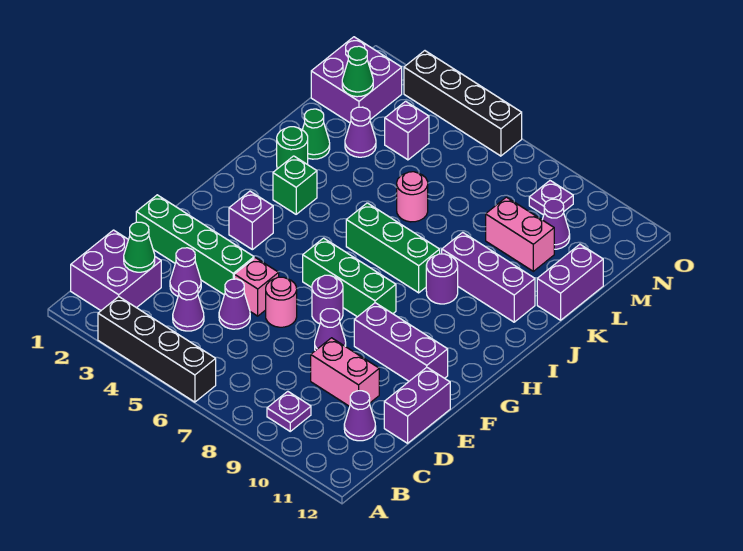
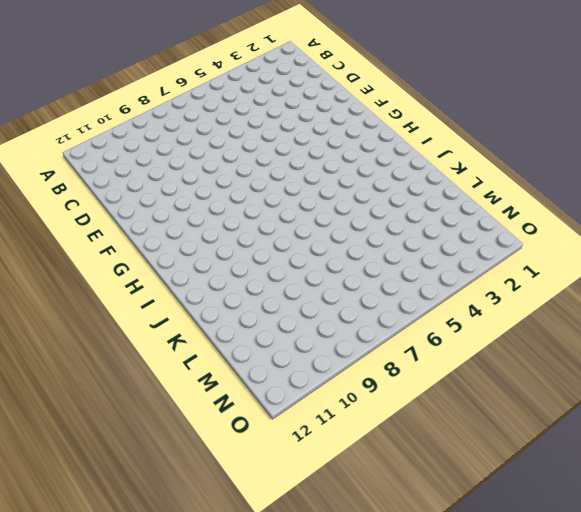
none -> black 1x4 brick [98,297,216,402]
none -> purple 2x2 brick [71,230,161,310]
none -> purple 1x1 plate [267,391,311,431]
none -> purple 1x1 cone [173,281,204,331]

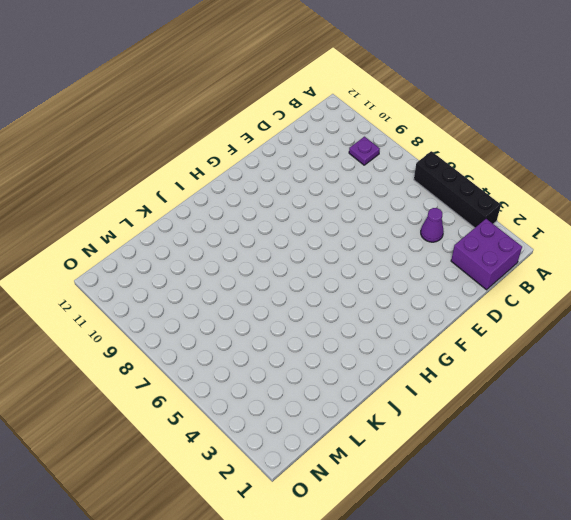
none -> purple 1x1 cone [344,391,376,441]
none -> purple 1x1 cone [170,248,201,296]
none -> purple 1x1 cone [219,279,250,329]
none -> pink 1x2 brick [311,338,379,406]

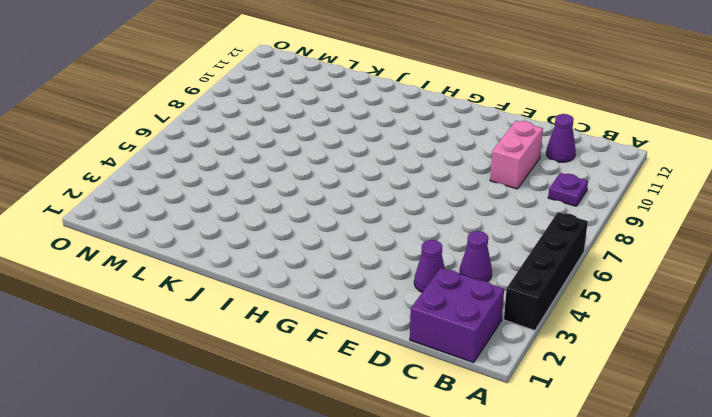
none -> purple 1x1 cone [219,279,250,329]
none -> purple 1x2 brick [384,367,450,443]
none -> green 1x4 brick [136,195,254,295]
none -> pink 1x1 brick [234,258,279,316]

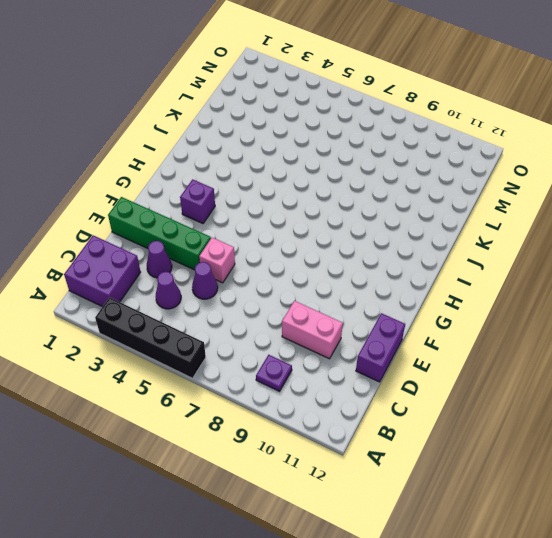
none -> purple 1x1 cone [344,391,376,441]
none -> pink 1x1 round brick [266,277,297,327]
none -> purple 1x1 cone [315,309,346,351]
none -> purple 1x1 round brick [312,275,343,324]

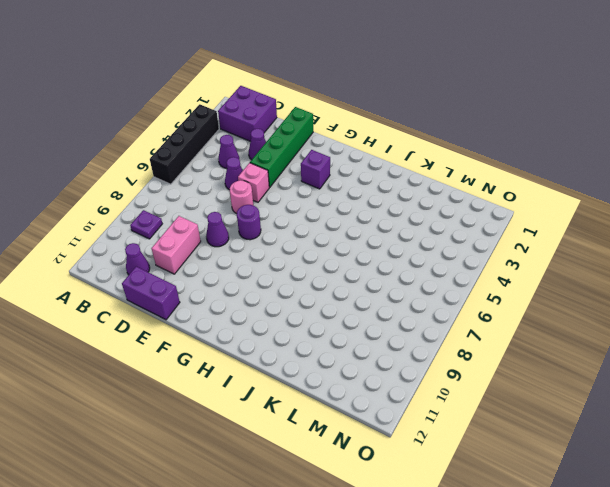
none -> purple 1x3 brick [354,303,448,381]
none -> green 1x3 brick [303,238,396,317]
none -> green 1x1 brick [273,156,317,214]
none -> green 1x3 brick [346,203,440,293]

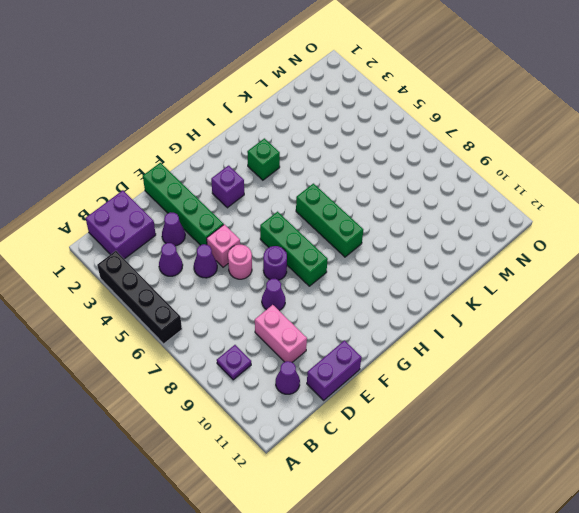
none -> purple 1x3 brick [354,303,448,381]
none -> purple 1x1 round brick [426,254,458,304]
none -> green 1x1 round brick [277,127,308,169]
none -> purple 1x3 brick [442,232,535,322]

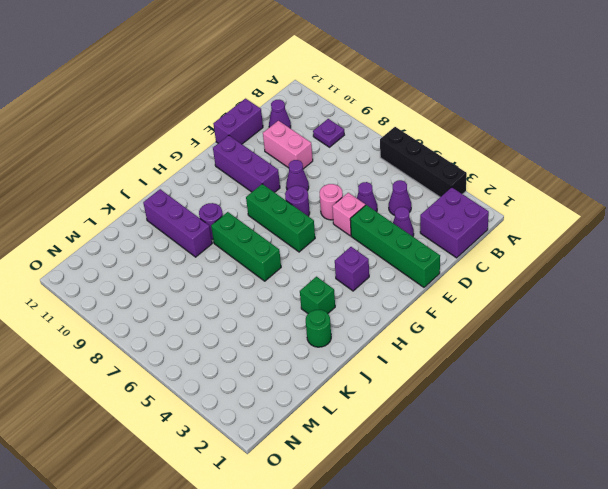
none -> green 1x1 cone [302,109,330,159]
none -> pink 1x1 round brick [397,172,428,222]
none -> purple 1x2 brick [537,244,603,320]
none -> purple 1x1 cone [345,107,376,157]

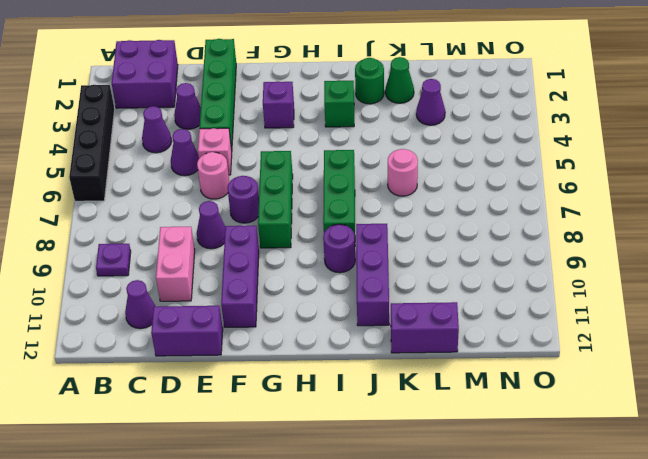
none -> pink 1x2 brick [486,197,554,271]
none -> purple 2x2 brick [311,37,402,123]
none -> purple 1x1 brick [385,101,429,160]
none -> purple 1x1 cone [542,199,570,249]

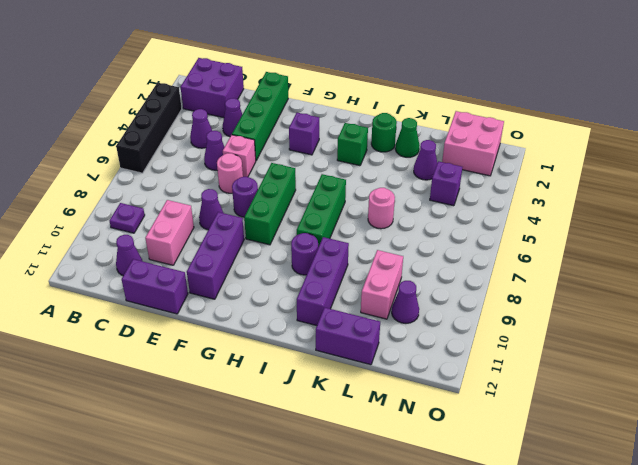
pink 2x2 brick [442,111,504,176] -> purple 2x2 brick [311,37,402,123]
none -> purple 1x1 plate [529,181,573,215]
none -> black 1x4 brick [404,51,522,156]
none -> green 1x1 cone [124,222,155,272]
none -> green 1x1 cone [342,46,373,97]

